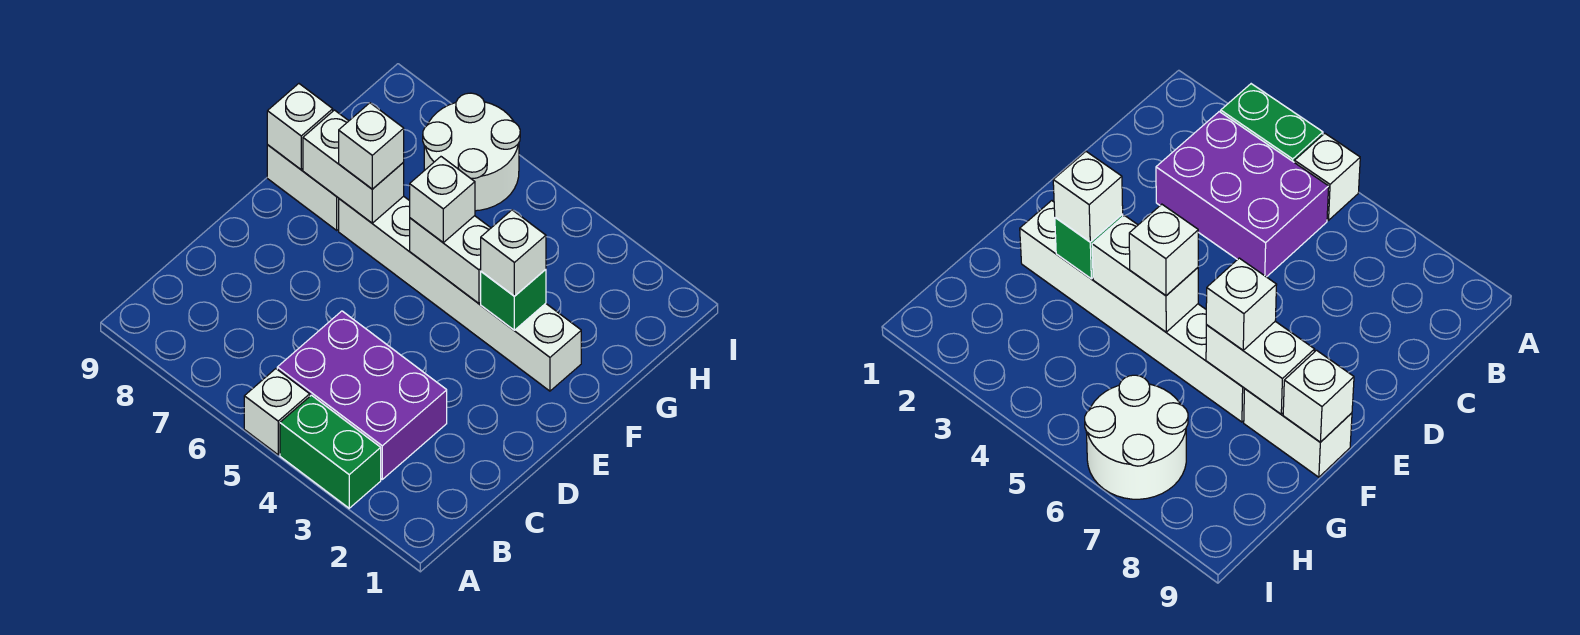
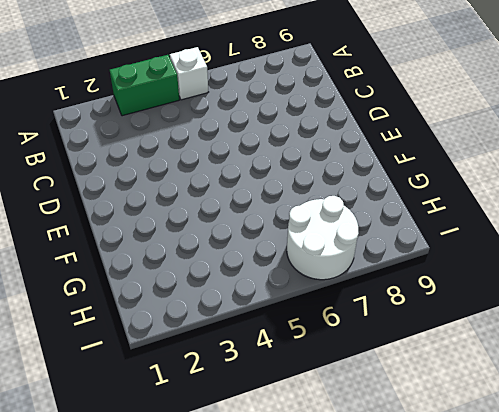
none -> purple 2x3 brick [277,311,447,479]
none -> white 1x6 brick [339,196,581,391]
none -> white 1x2 brick [267,145,339,230]

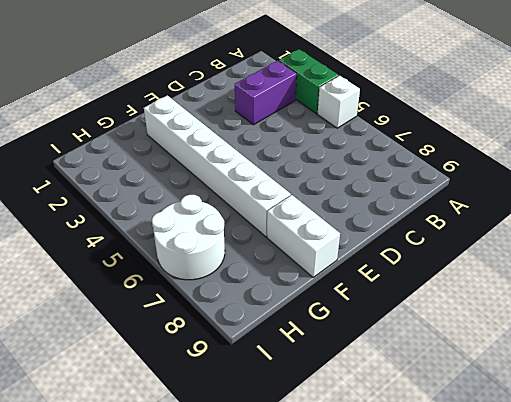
purple 1x2 brick [235,61,297,125] -> purple 2x3 brick [277,311,447,479]
none -> green 1x1 brick [481,269,546,330]
none -> white 1x2 brick [410,216,491,303]
none -> white 1x2 brick [303,110,404,223]

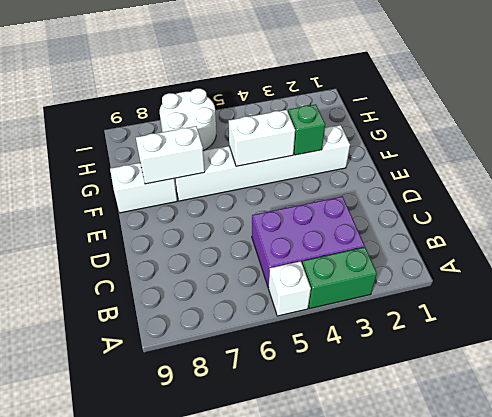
none -> white 1x1 brick [267,84,333,169]
none -> white 1x1 brick [481,210,546,296]
none -> white 1x1 brick [410,157,475,242]

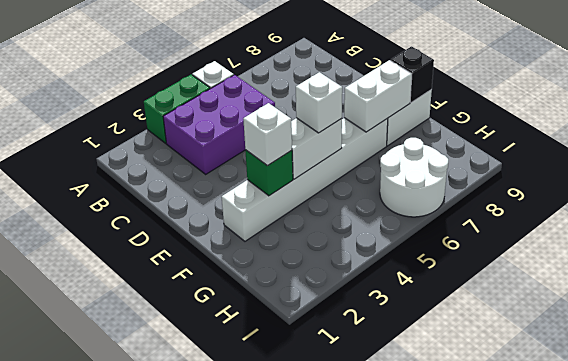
black 1x1 brick [390,46,434,103] -> white 1x1 brick [267,84,333,169]
none -> white 1x1 brick [339,103,404,189]

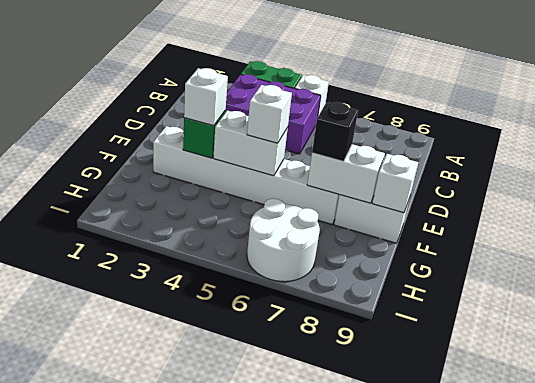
black 1x1 brick [312,102,358,161] -> white 1x1 brick [339,103,404,189]

